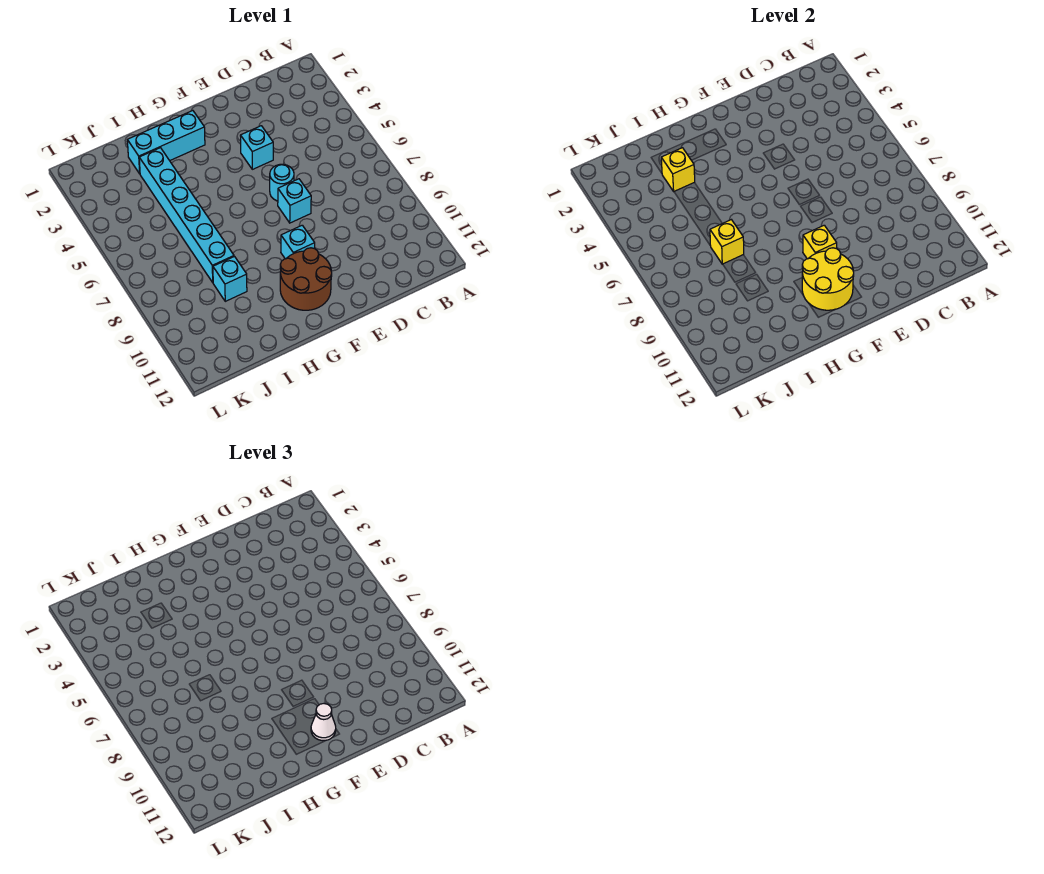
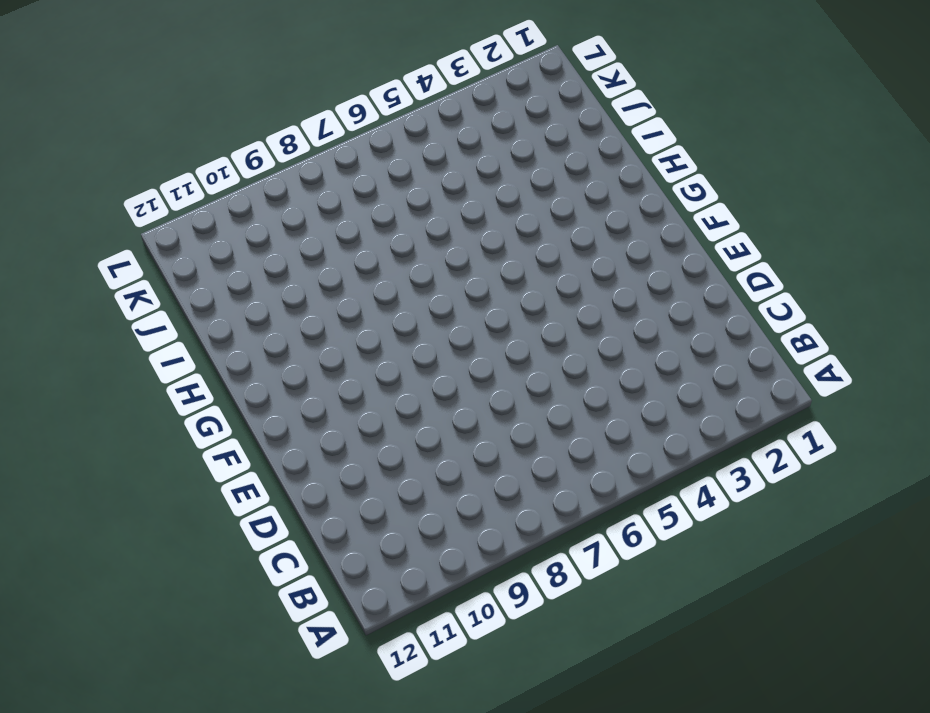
none -> cyan 1x1 brick [240,126,273,169]
none -> cyan 1x1 round brick [270,164,294,201]
none -> cyan 1x1 brick [278,179,311,223]

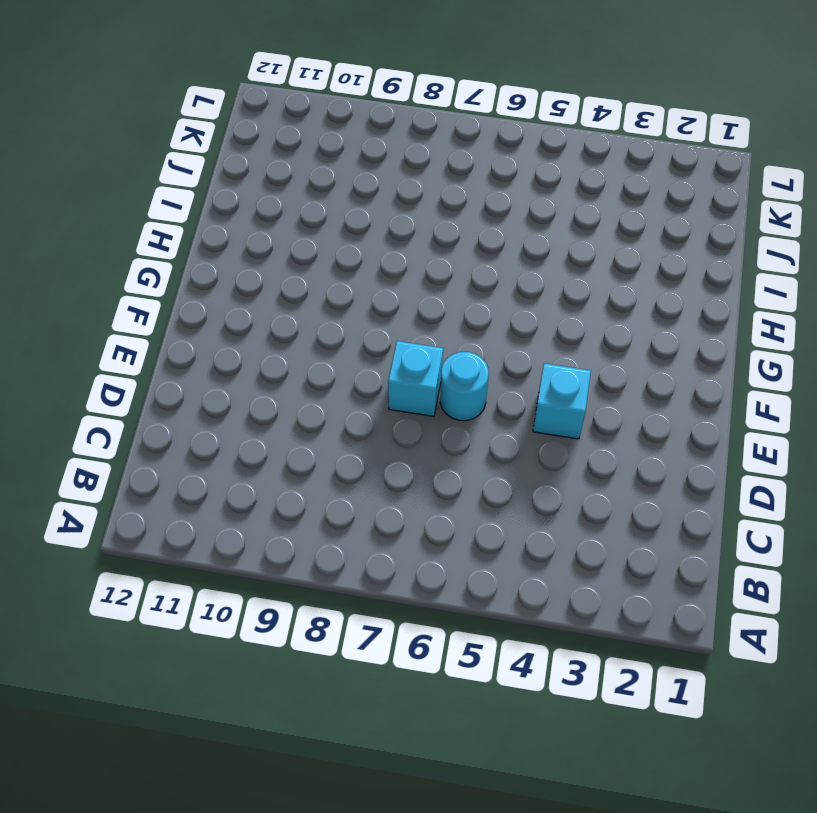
none -> cyan 1x1 brick [281,225,315,259]
none -> brown 2x2 round brick [280,248,332,310]
none -> cyan 1x3 brick [127,111,205,174]

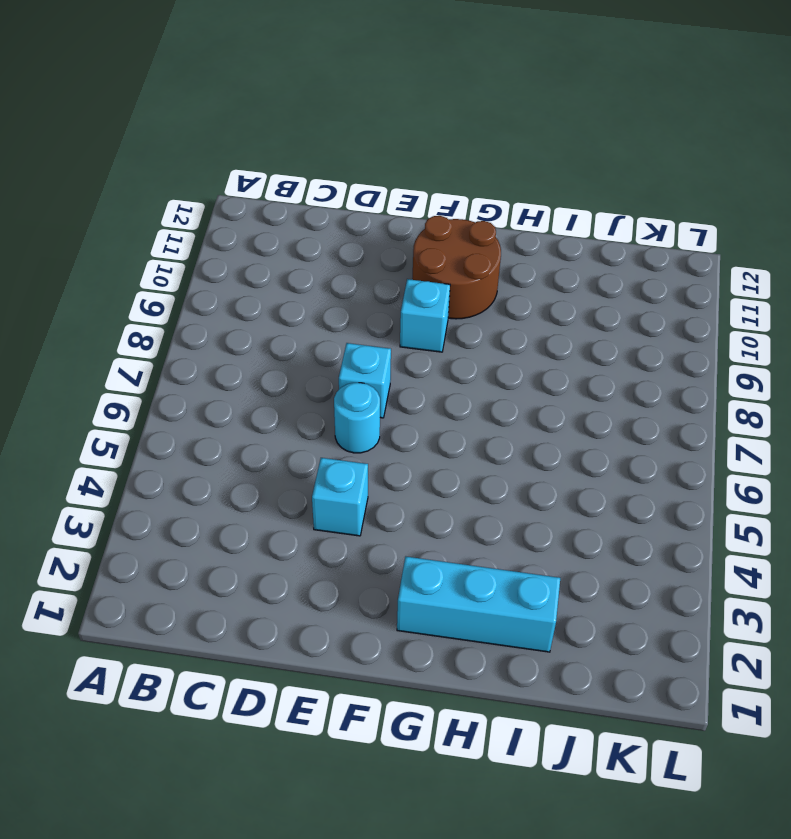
none -> cyan 1x6 brick [139,148,234,282]
none -> cyan 1x1 brick [213,257,247,301]
none -> yellow 1x1 brick [803,225,837,259]

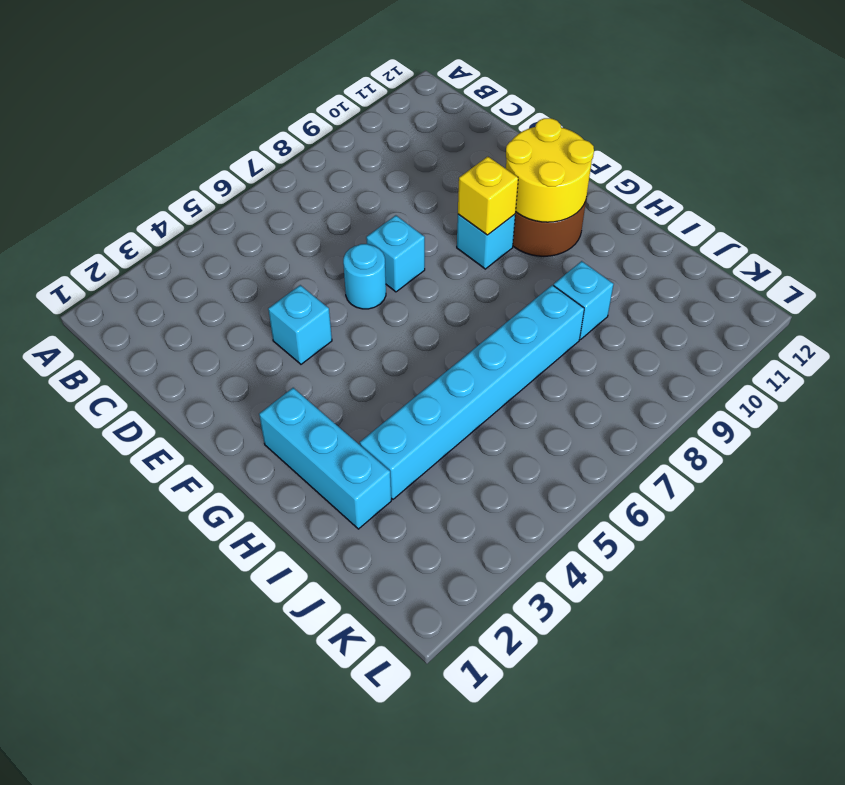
none -> yellow 1x1 brick [661,148,695,191]
none -> yellow 1x1 brick [710,220,744,264]
none -> white 1x1 cone [311,704,336,741]

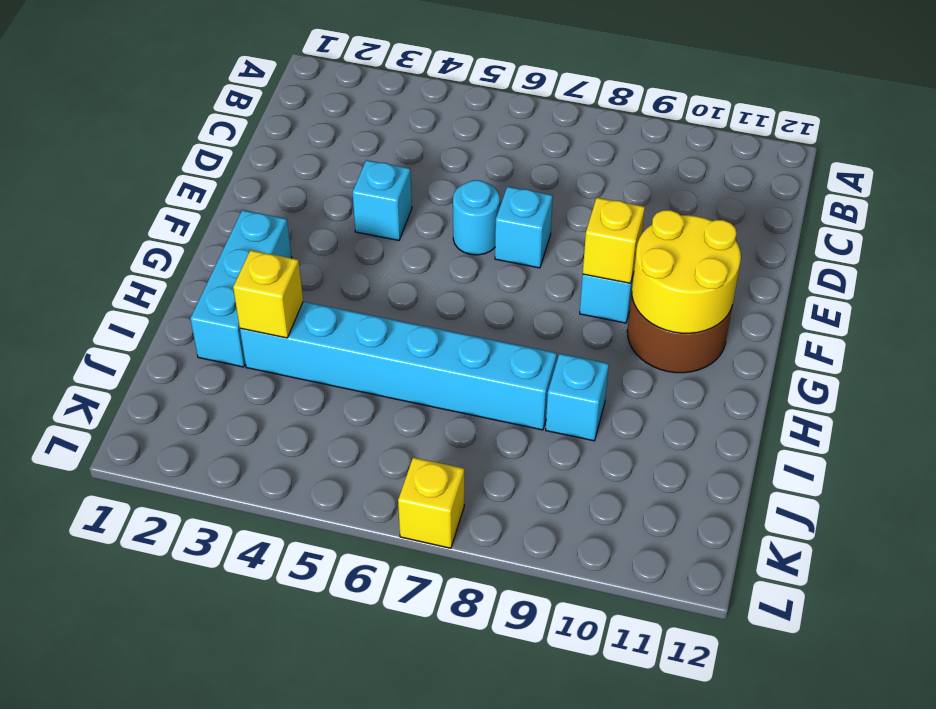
yellow 1x1 brick [398,457,464,548] -> yellow 1x1 brick moved to [710,220,744,264]
none -> white 1x1 cone [311,704,336,741]

